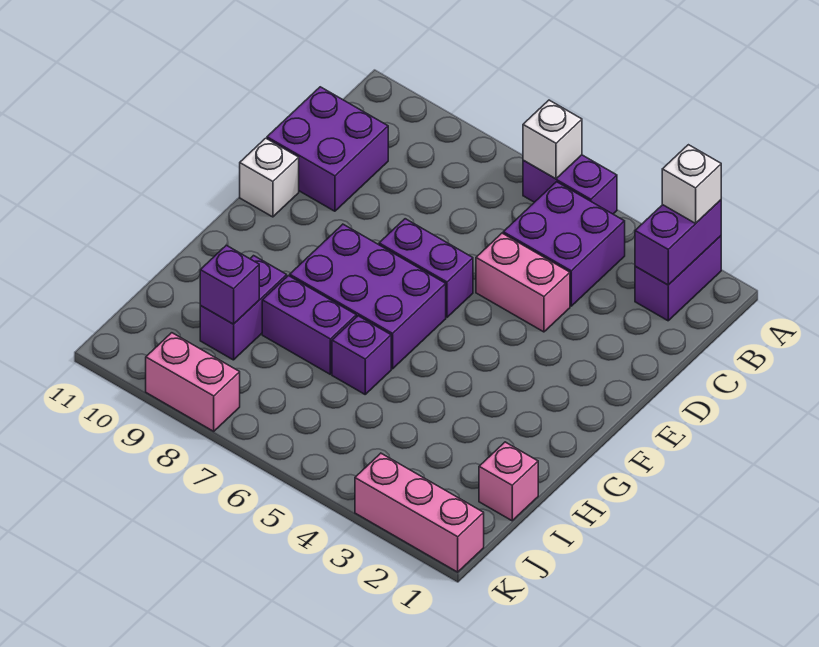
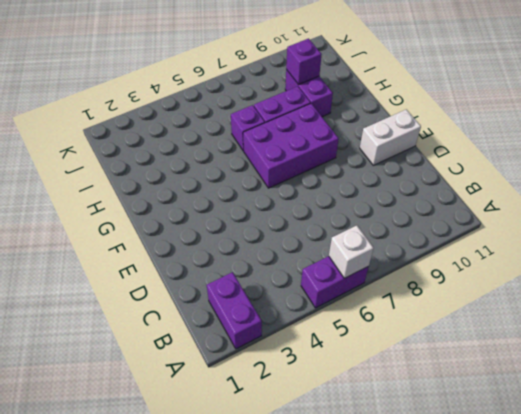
white 1x2 brick [360,109,421,165] -> white 1x1 brick [240,138,299,217]
none -> purple 2x2 brick [503,182,625,306]
none -> purple 2x2 brick [267,87,388,211]
none -> pink 1x2 brick [476,233,570,332]

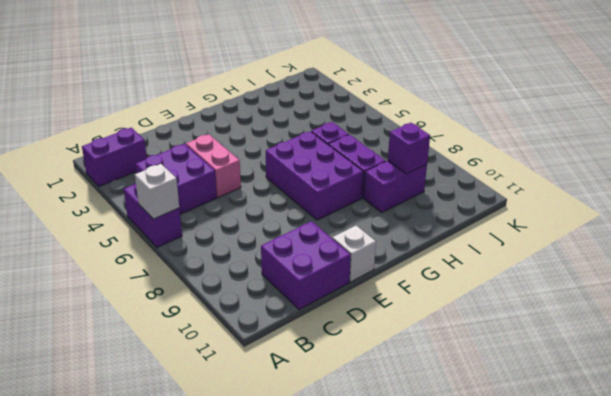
none -> purple 1x2 brick [379,219,473,317]
none -> pink 1x1 brick [479,442,538,521]
none -> pink 1x3 brick [355,453,484,572]

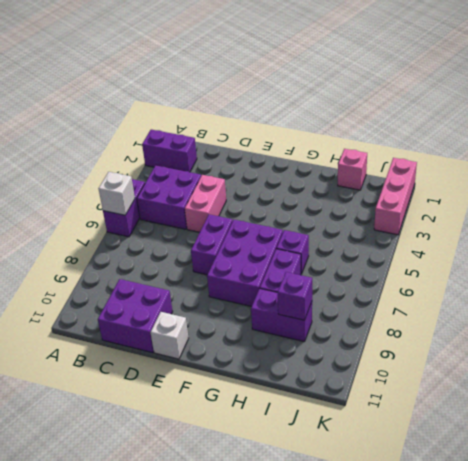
none -> pink 1x2 brick [146,333,240,431]
none -> purple 1x2 brick [635,200,721,285]
none -> white 1x1 brick [662,145,721,223]

